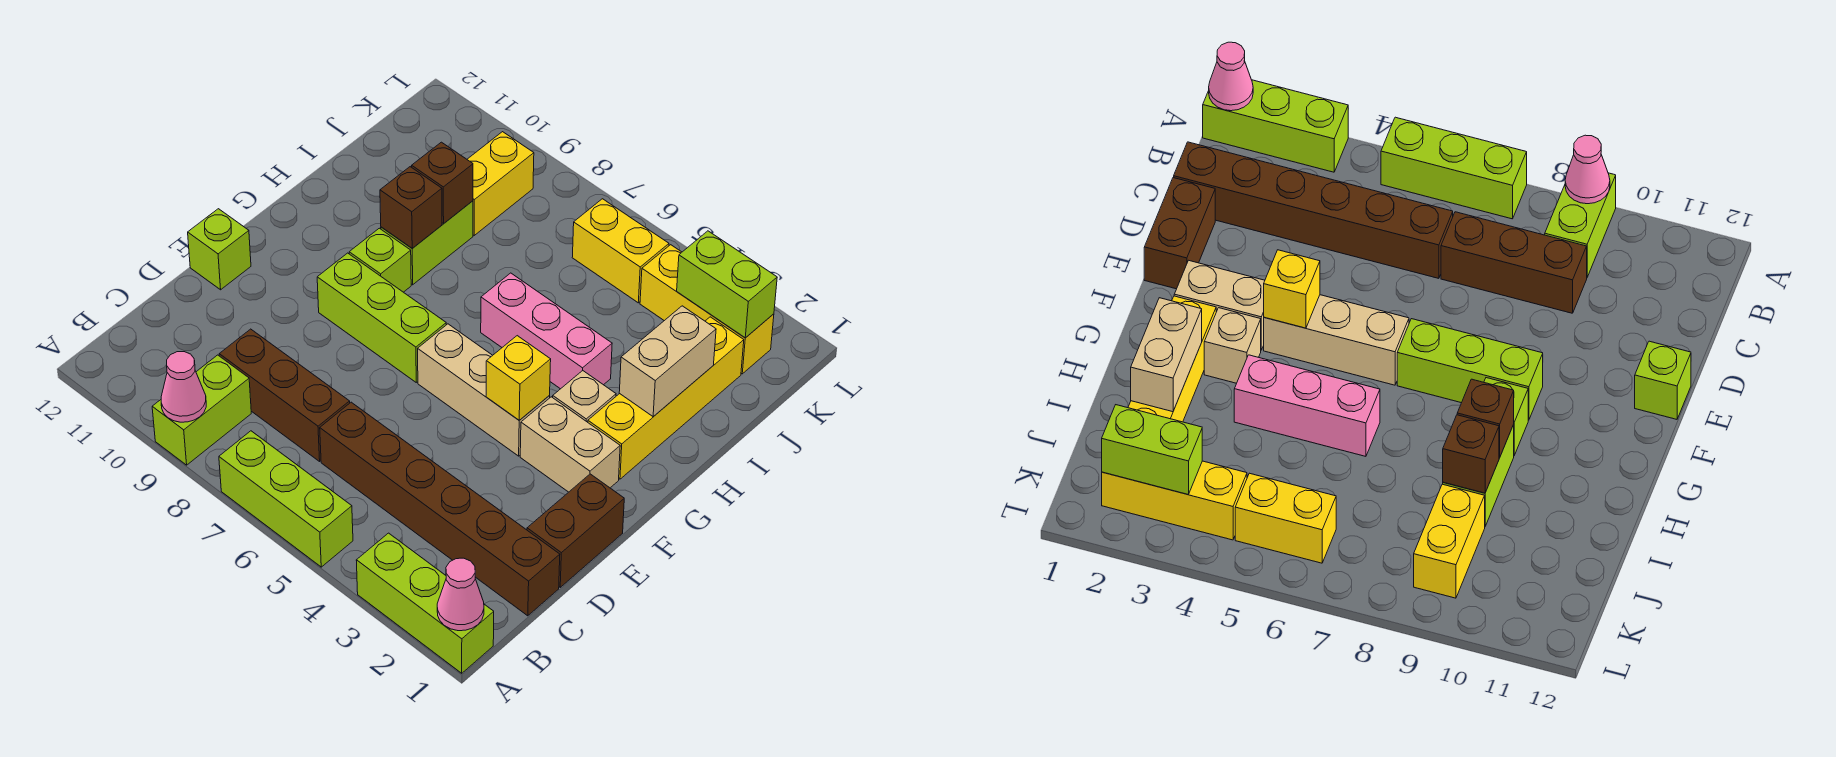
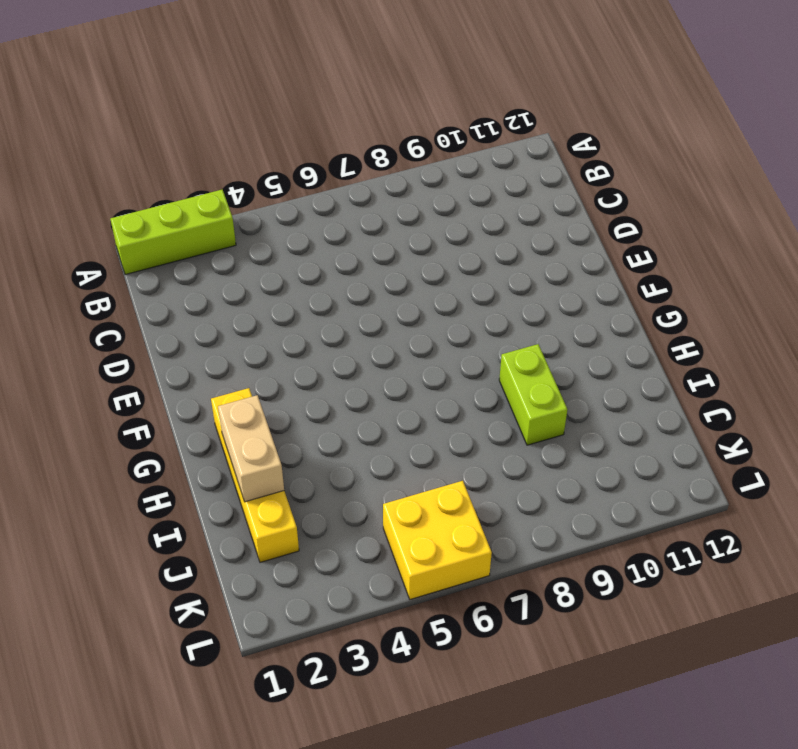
yellow 2x2 brick [383,481,492,599] -> yellow 1x2 brick [572,199,669,303]
none -> lime 1x3 brick [219,431,353,567]
none -> lime 1x2 brick [152,355,251,465]
none -> brown 1x6 brick [320,402,560,616]

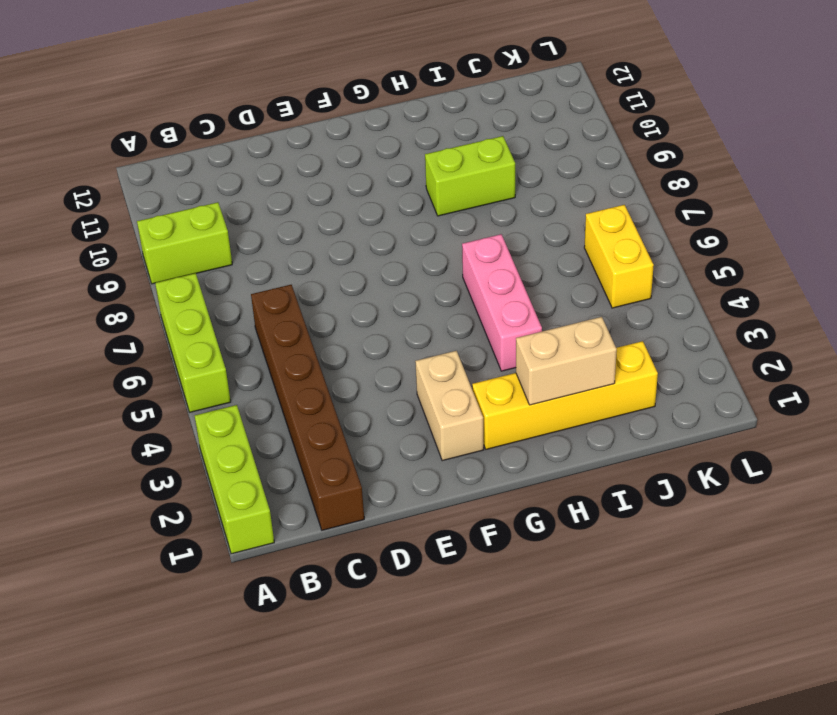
none -> brown 1x3 brick [219,329,350,461]
none -> brown 1x2 brick [527,474,624,587]
none -> lime 1x1 brick [188,209,251,290]

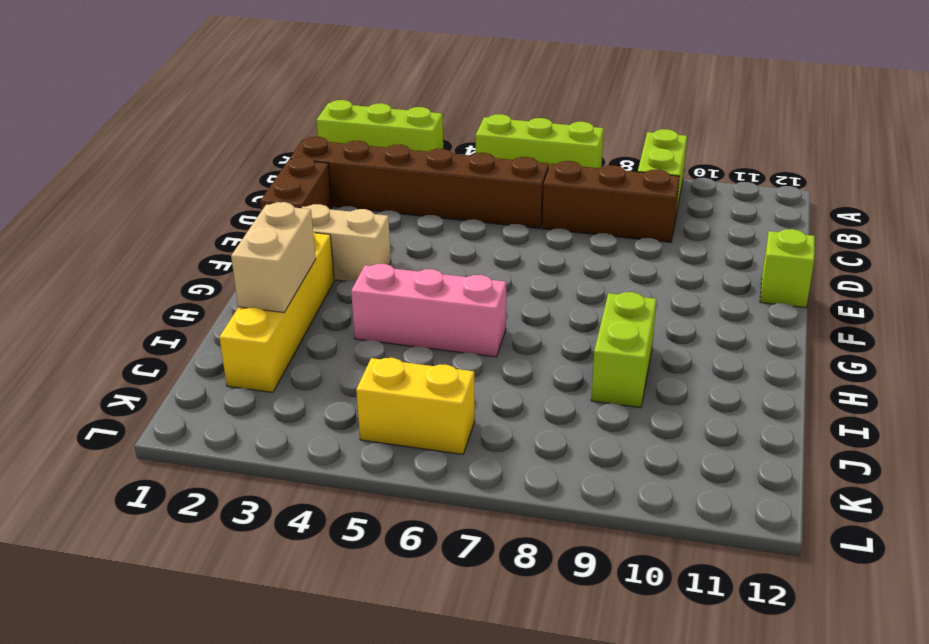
none -> tan 1x3 brick [418,324,550,456]
none -> lime 1x3 brick [317,253,446,382]
none -> tan 1x1 brick [553,371,616,422]

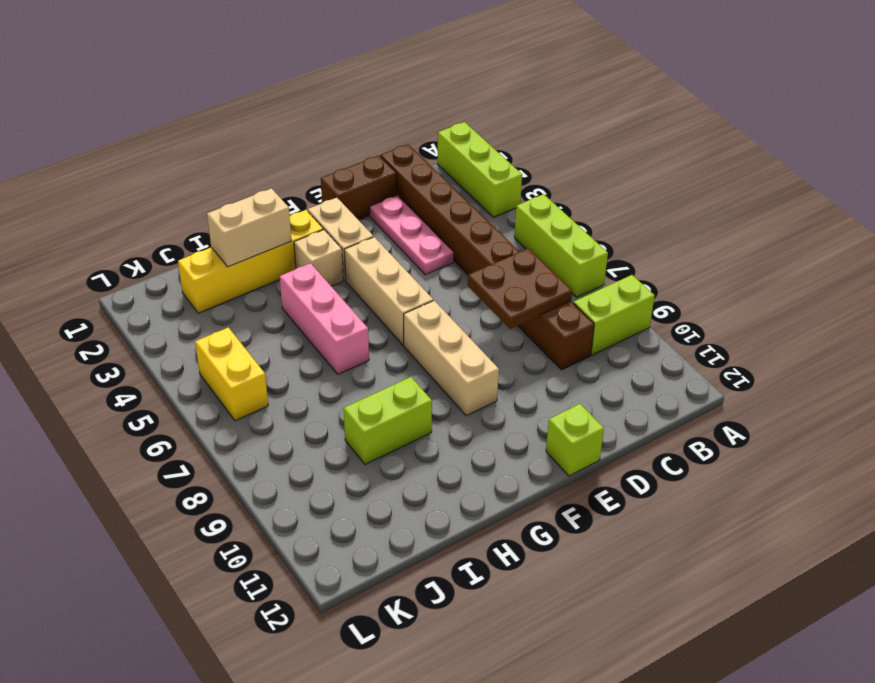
brown 2x2 plate [468,248,572,329] -> none
pink 1x3 plate [370,195,454,275] -> none
tan 1x3 brick [404,301,499,416] -> lime 1x3 brick [317,253,446,382]
none -> lime 1x1 brick [349,228,411,292]
none -> yellow 1x2 brick [467,132,534,235]
none -> yellow 1x3 brick [640,245,774,374]

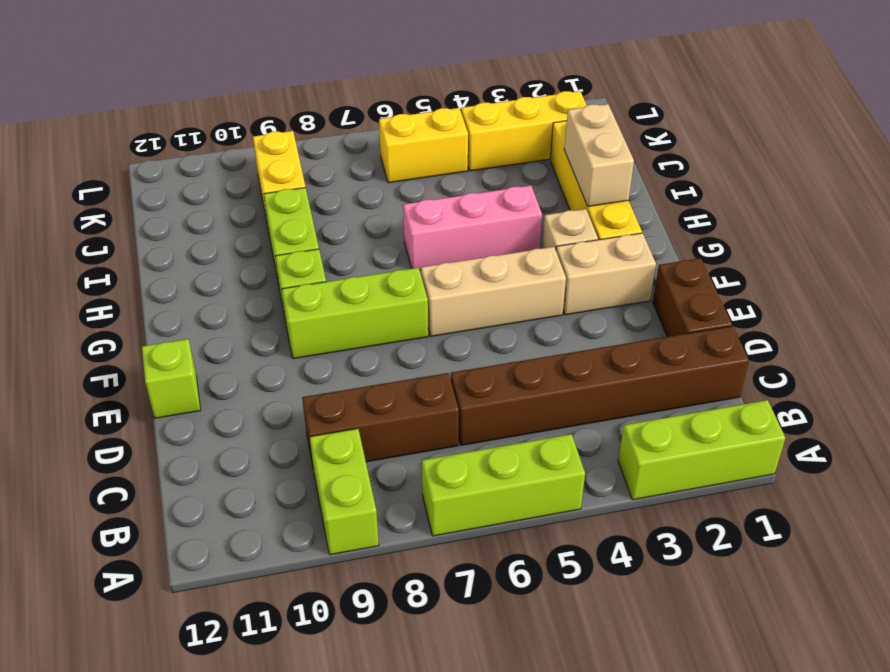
none -> pink 1x1 cone [437,558,484,631]
none -> pink 1x1 cone [161,352,206,422]
none -> yellow 1x1 brick [486,336,551,420]

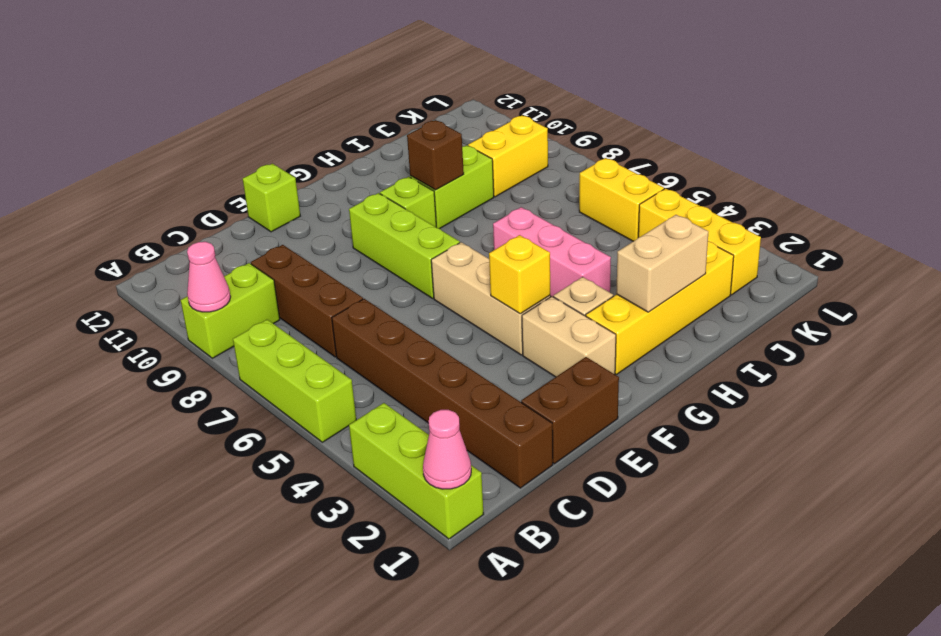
none -> brown 1x1 brick [412,142,473,224]
none -> lime 1x2 brick [677,231,777,338]

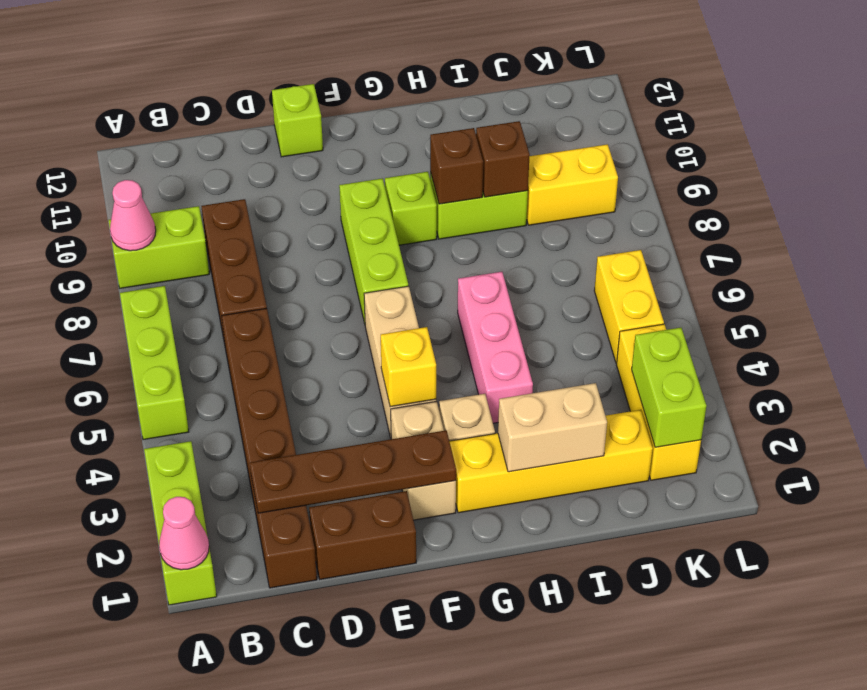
brown 1x4 plate [250,430,456,513] -> none

